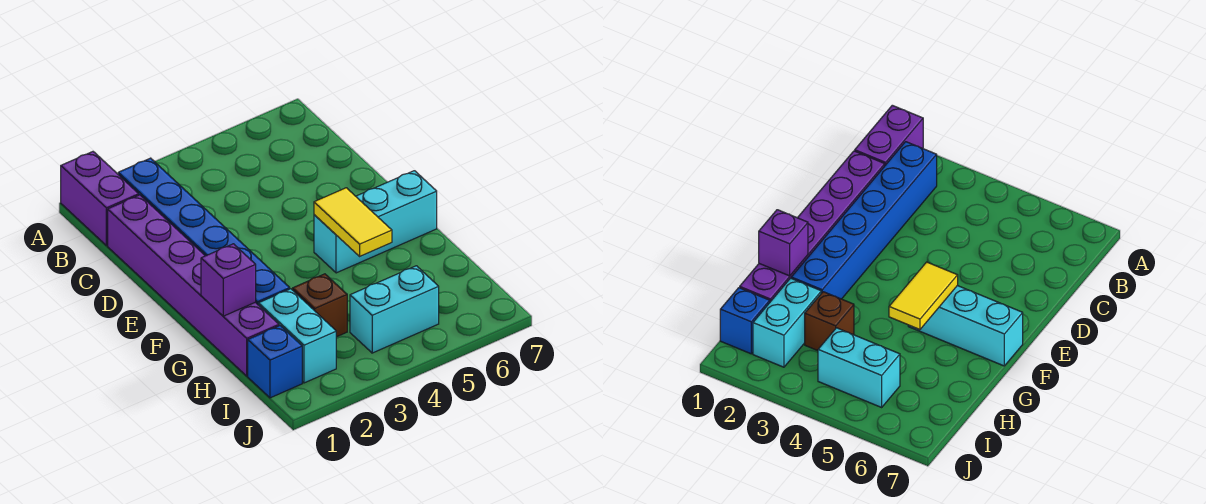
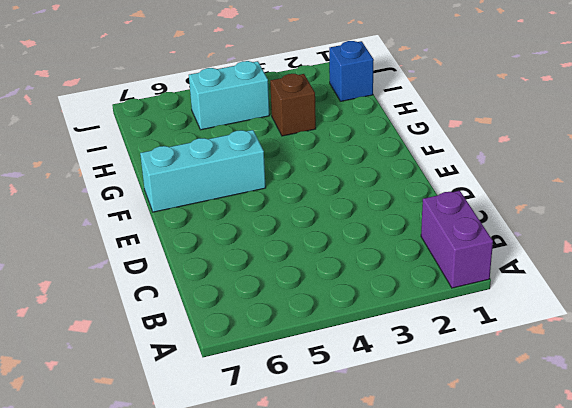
none -> blue 1x6 brick [118,158,290,304]
none -> purple 1x6 brick [108,195,279,376]

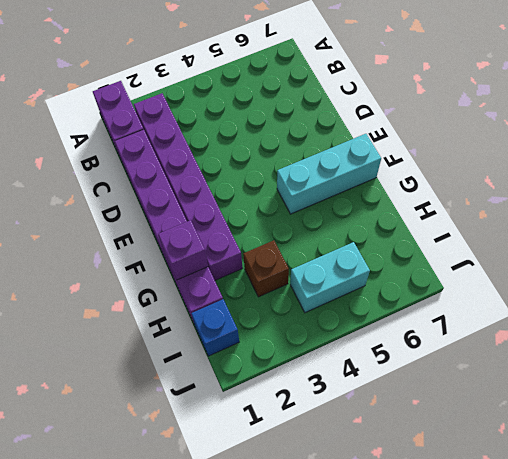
purple 1x6 brick [134,93,242,280] -> blue 1x6 brick [118,158,290,304]
none -> cyan 1x2 brick [258,289,336,383]
none -> yellow 1x2 tile [314,188,392,256]

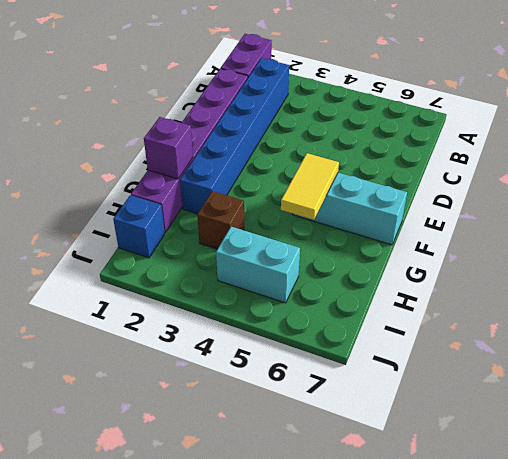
none -> cyan 1x2 brick [258,289,336,383]

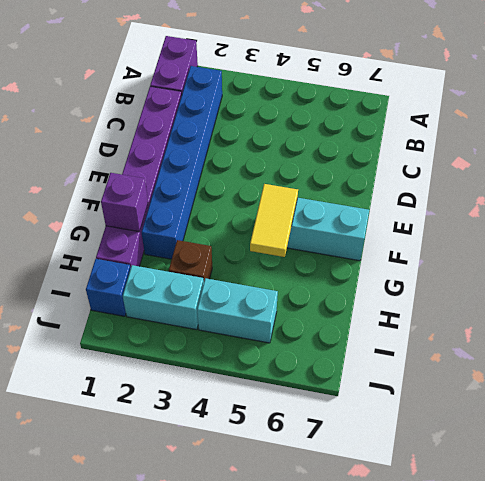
cyan 1x2 brick [123,265,204,330] -> cyan 1x2 brick turned to [258,289,336,383]

